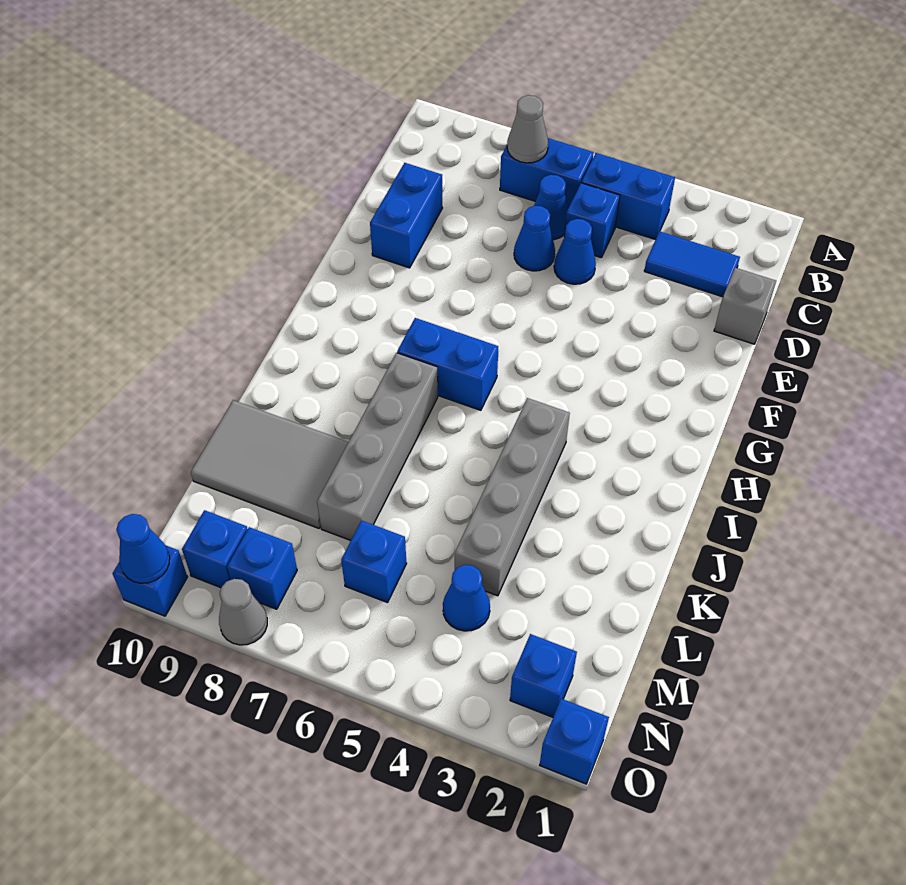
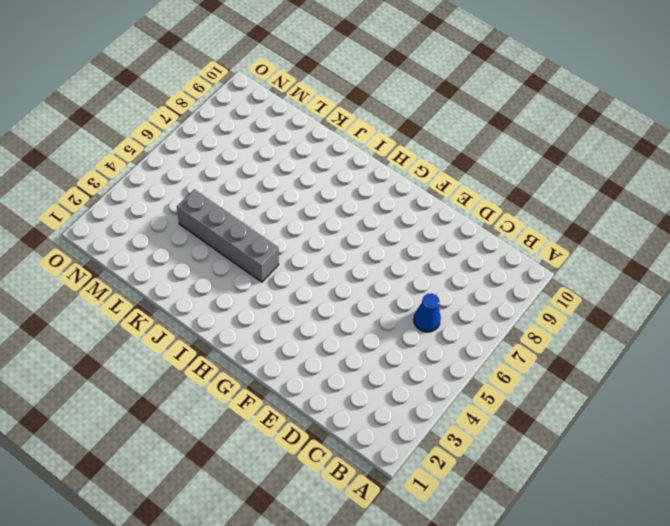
none -> blue 1x2 brick [582,153,675,240]
none -> blue 1x2 brick [500,138,594,208]
none -> blue 1x2 tile [644,231,740,297]

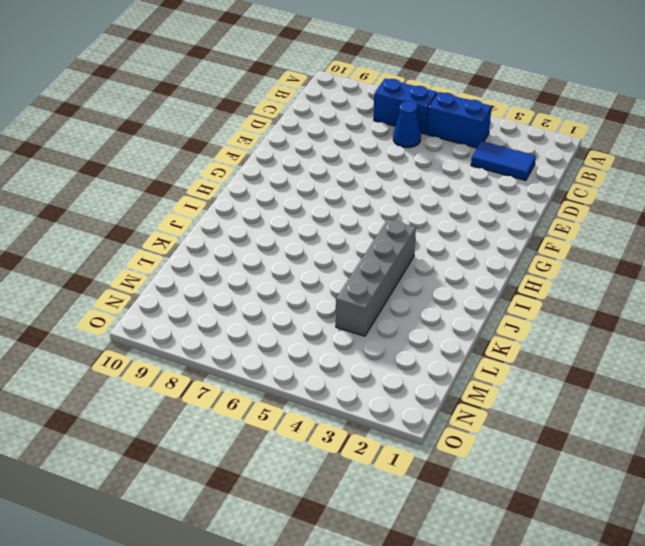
none -> blue 1x1 brick [564,183,620,258]
none -> grey 1x1 brick [714,268,776,344]
none -> blue 1x1 cone [554,219,596,284]

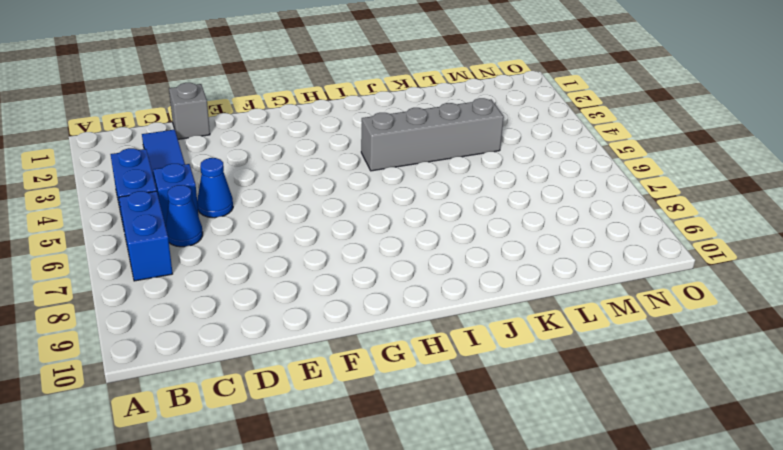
none -> blue 1x1 cone [514,206,555,271]
none -> blue 1x2 brick [370,163,442,268]
none -> blue 1x2 brick [397,318,498,410]

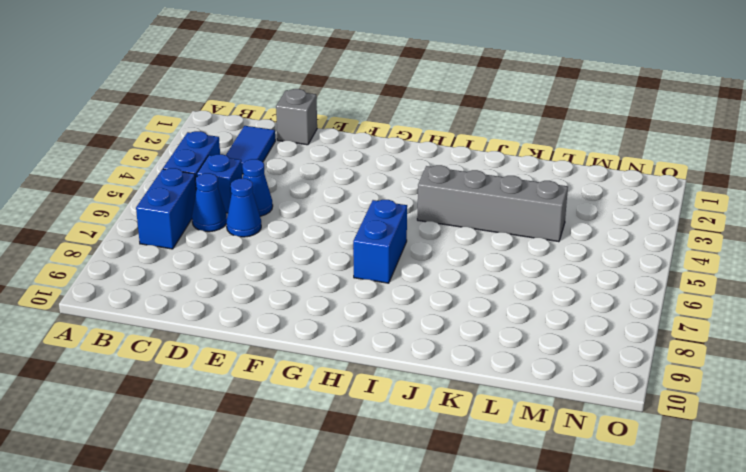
none -> blue 1x2 brick [370,163,442,268]
none -> grey 1x4 brick [317,353,438,540]
none -> grey 2x3 tile [191,400,348,528]

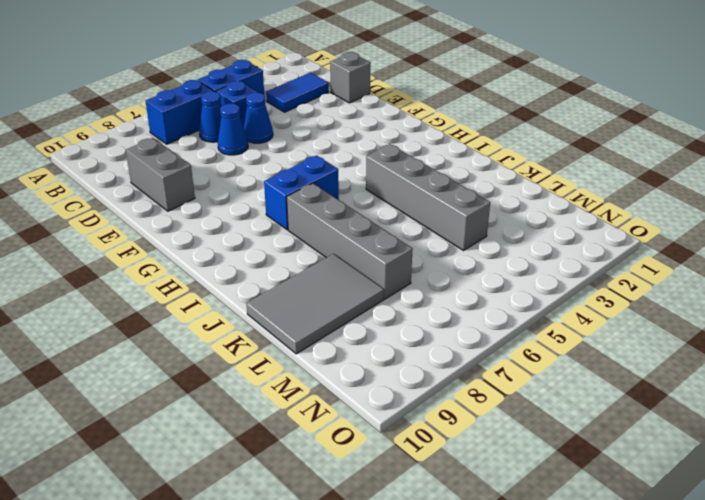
grey 1x2 brick [126,138,195,211] -> blue 1x2 brick [370,163,442,268]
none -> blue 1x1 cone [443,565,490,631]
none -> blue 1x1 brick [341,521,407,603]
none -> blue 1x1 brick [510,634,577,717]

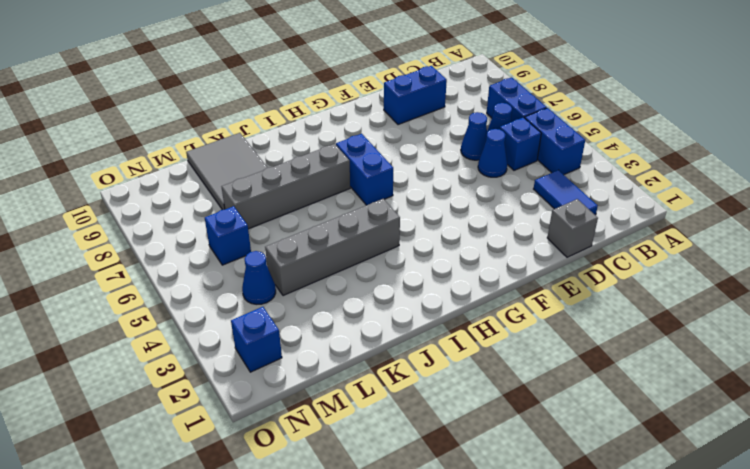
none -> blue 1x1 brick [227,527,297,609]
none -> blue 1x1 brick [182,510,248,588]
none -> blue 1x1 brick [540,699,609,784]

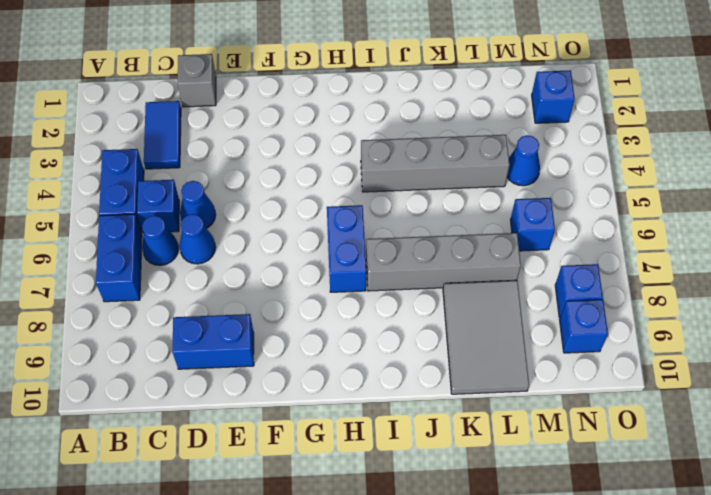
none -> blue 1x1 brick [540,699,609,784]
none -> grey 1x1 cone [219,579,267,645]
none -> blue 1x1 brick [113,546,187,616]

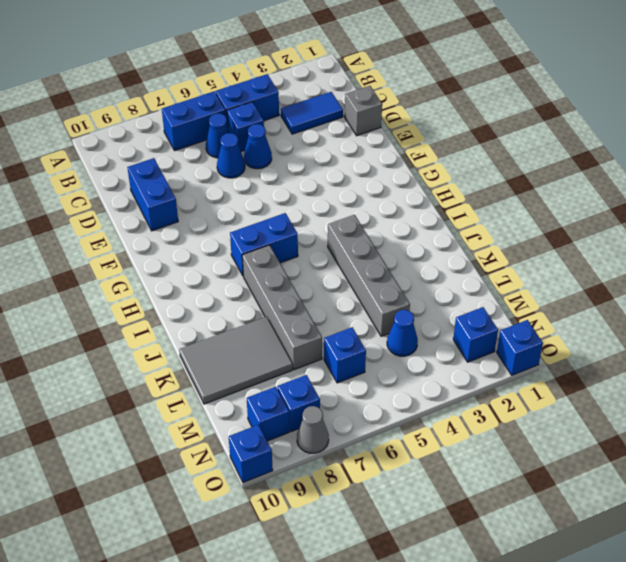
none -> grey 1x1 cone [507,95,548,163]
none -> blue 1x1 cone [116,514,170,583]

